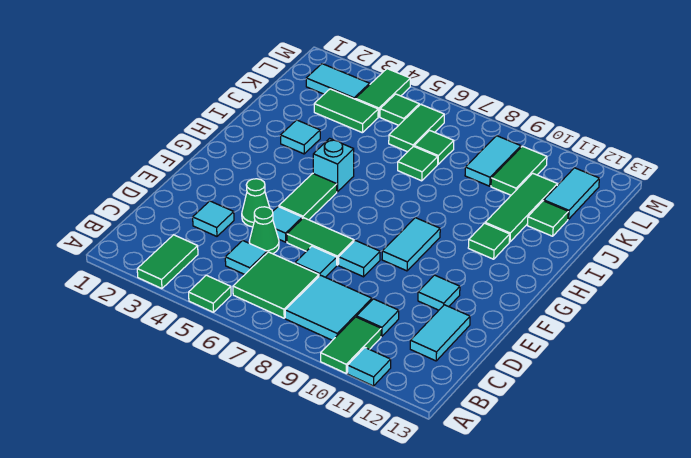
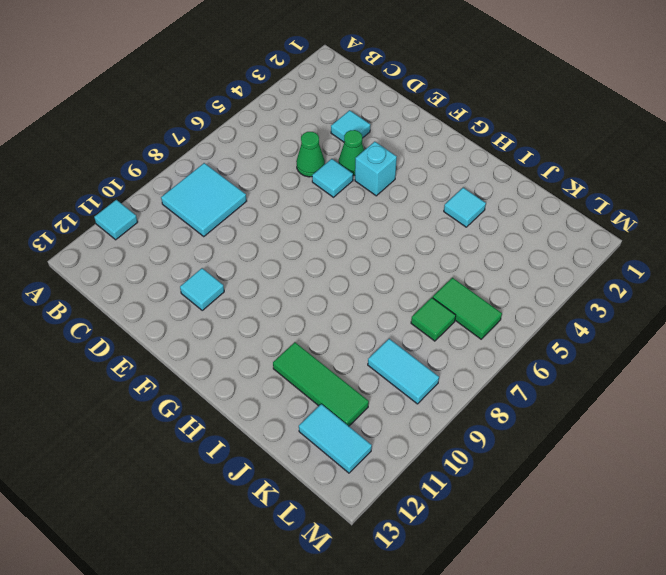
cyan 1x1 brick [355,142,397,196] -> cyan 1x1 brick moved to [313,138,354,192]
none -> green 1x2 tile [137,235,198,289]
none -> green 1x1 tile [189,275,231,312]
none -> green 1x2 tile [321,317,381,373]
none -> green 2x2 tile [233,252,319,318]

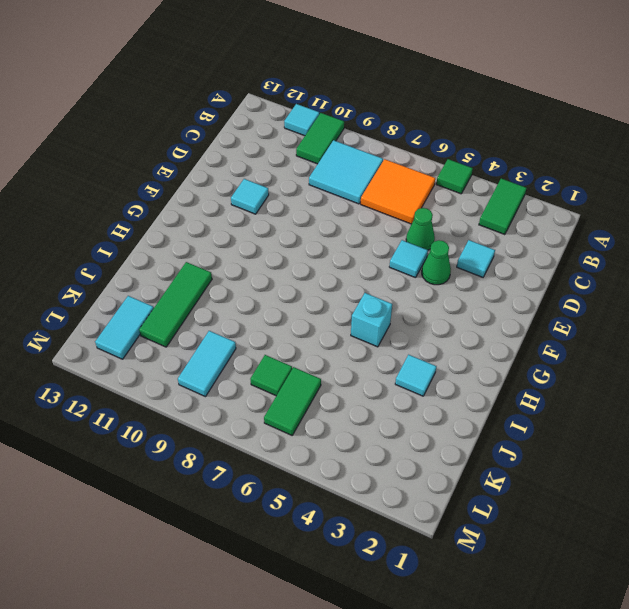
orange 2x2 tile [361,159,435,224] -> green 2x2 tile [233,252,319,318]
none -> cyan 1x1 tile [225,241,267,274]
none -> cyan 1x1 tile [356,299,399,336]
none -> cyan 1x2 tile [410,305,470,361]
none -> cyan 1x1 tile [295,246,337,277]

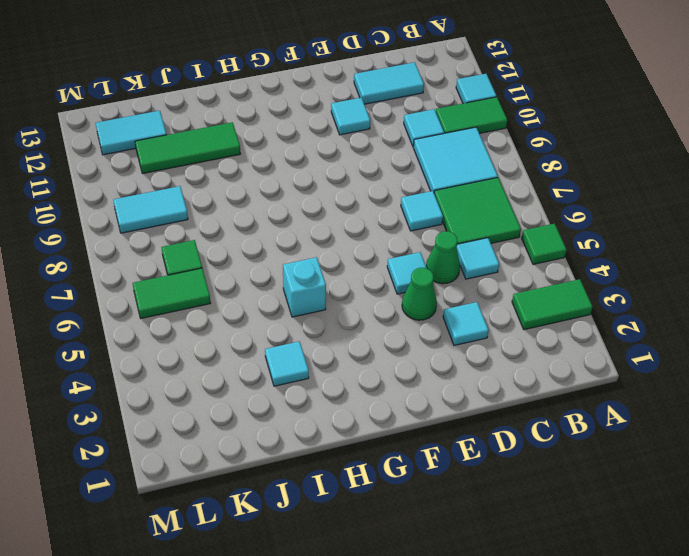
none -> green 1x2 tile [287,218,354,265]
none -> cyan 1x1 tile [339,240,380,277]
none -> green 1x2 tile [279,173,337,220]
none -> cyan 1x2 tile [382,218,440,271]

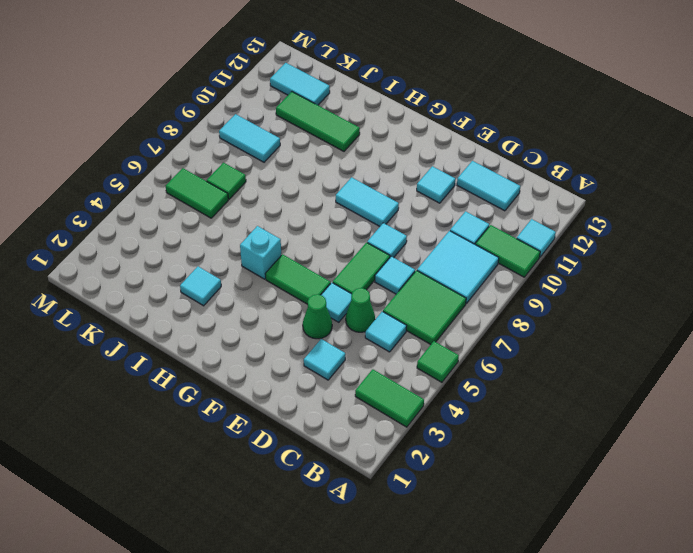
none -> green 1x1 tile [468,223,510,259]
none -> green 1x1 tile [398,146,438,181]
none -> green 1x1 tile [527,201,568,236]
none -> green 1x2 tile [314,89,378,133]

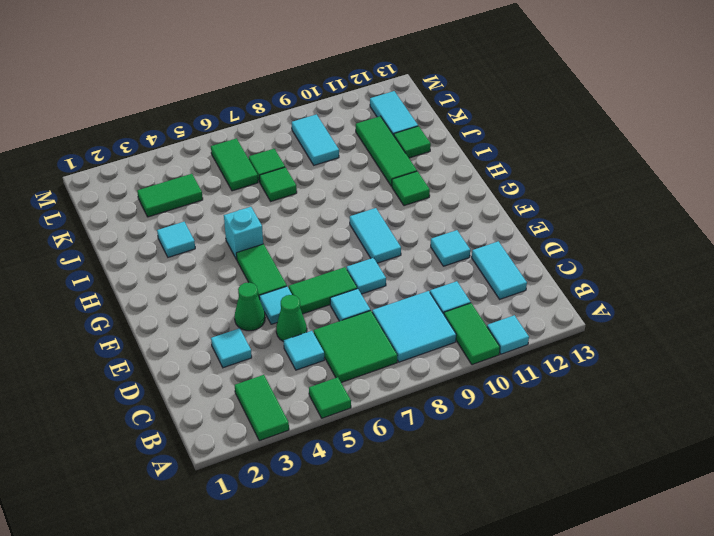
none -> green 1x2 tile [491,146,547,195]
none -> cyan 1x2 tile [306,64,370,99]
none -> green 1x2 tile [356,69,410,117]
none -> green 1x1 tile [380,94,419,125]

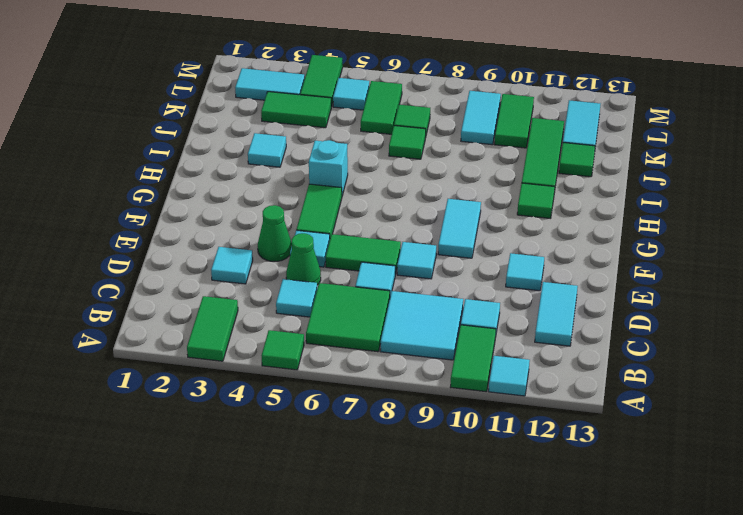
cyan 1x1 tile [333,78,369,110] -> green 1x1 tile [380,94,419,125]

